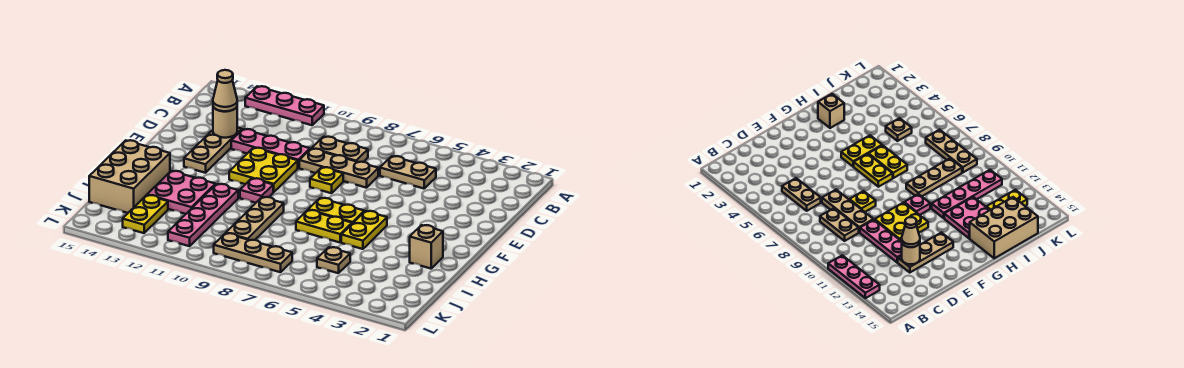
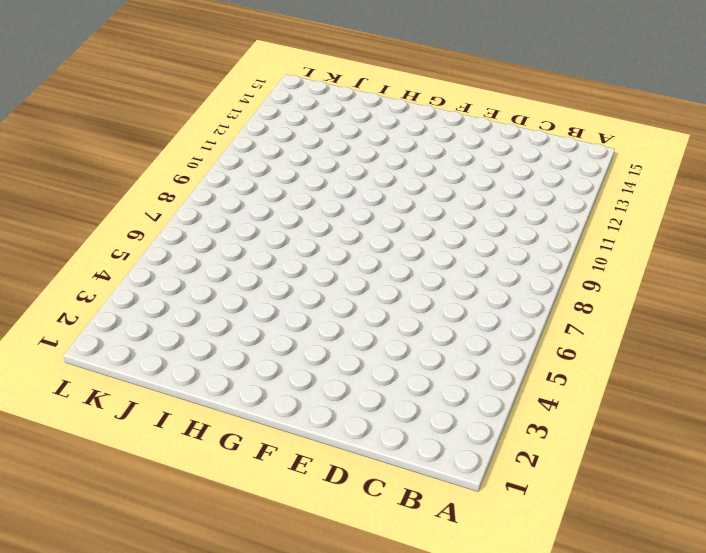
none -> pink 1x3 plate [245,86,324,125]
none -> tan 1x2 plate [380,156,436,189]
none -> tan 1x2 plate [312,137,368,162]

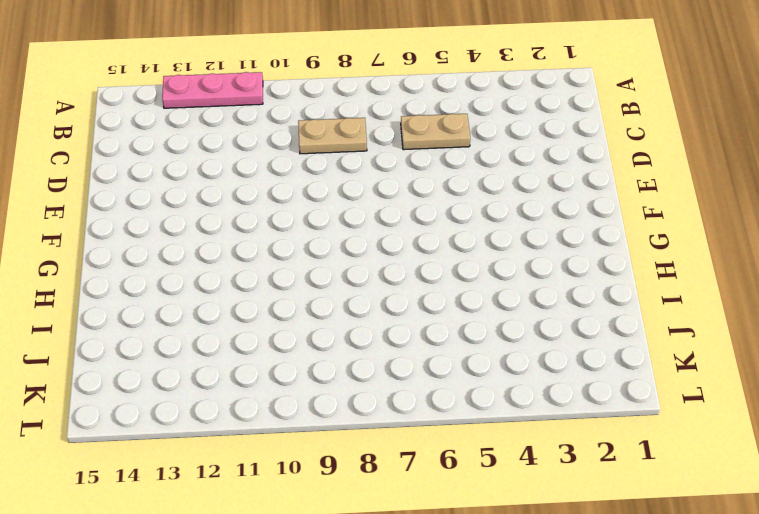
none -> tan 1x3 plate [299,149,378,188]
none -> pink 1x3 plate [231,129,310,168]
none -> tan 1x3 plate [184,127,242,173]

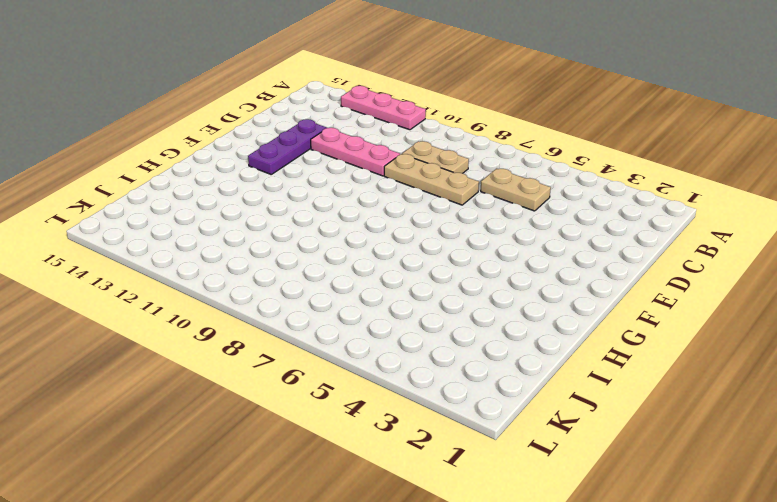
purple 1x3 plate [248,119,327,174] -> tan 1x3 plate [184,127,242,173]
none -> yellow 1x1 plate [310,167,343,193]
none -> yellow 2x2 plate [229,148,298,192]
none -> yellow 1x2 plate [341,211,387,249]

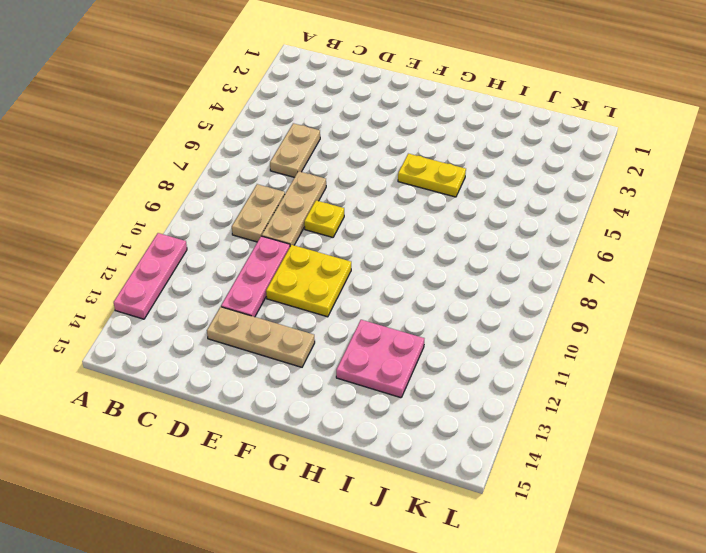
none -> yellow 1x2 plate [308,198,364,224]
none -> pink 1x1 plate [240,178,273,203]
none -> tan 1x1 brick [410,225,443,269]

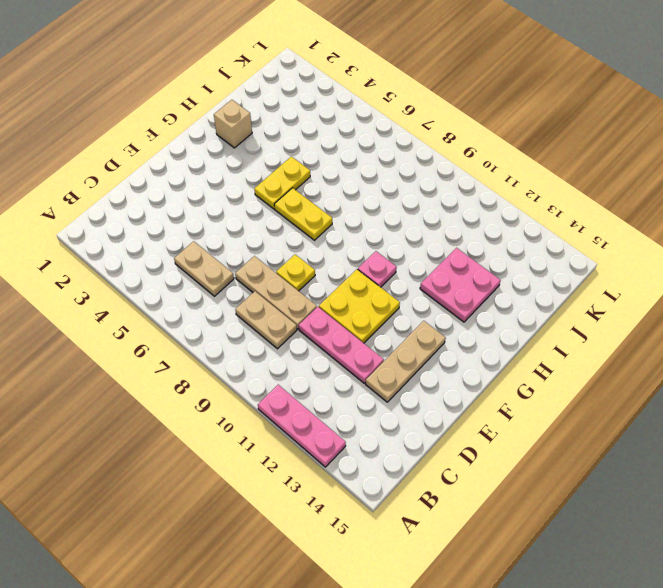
none -> yellow 1x2 plate [296,210,352,242]
none -> tan 1x3 plate [226,197,284,240]
none -> pink 1x4 plate [168,184,238,246]

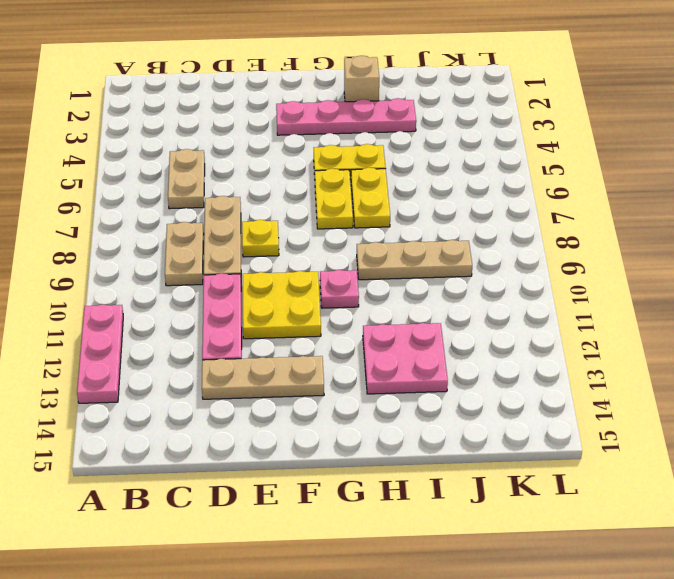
pink 1x4 plate [276,98,416,135] -> pink 1x4 plate moved to [168,184,238,246]
none -> tan 2x3 brick [89,140,170,213]
none -> tan 1x1 plate [317,247,350,273]
none -> yellow 1x2 plate [123,195,168,233]

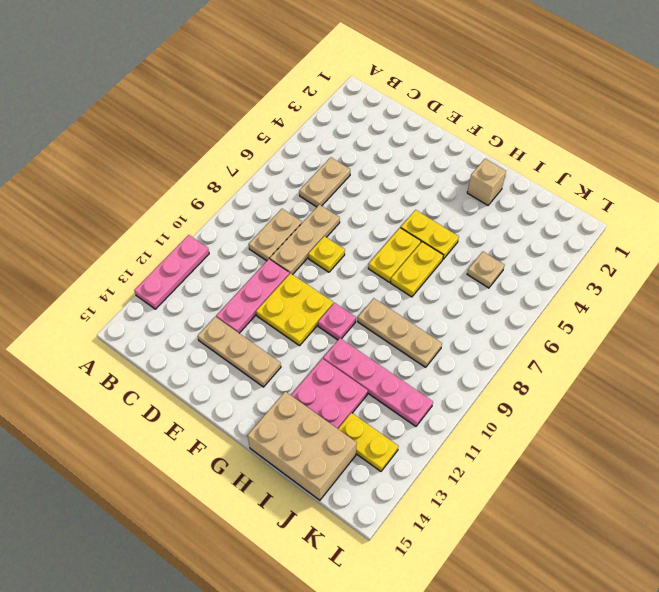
none -> tan 1x3 plate [214,233,292,272]
none -> tan 1x1 round brick [213,107,237,138]
none -> tan 1x1 cone [213,70,237,111]

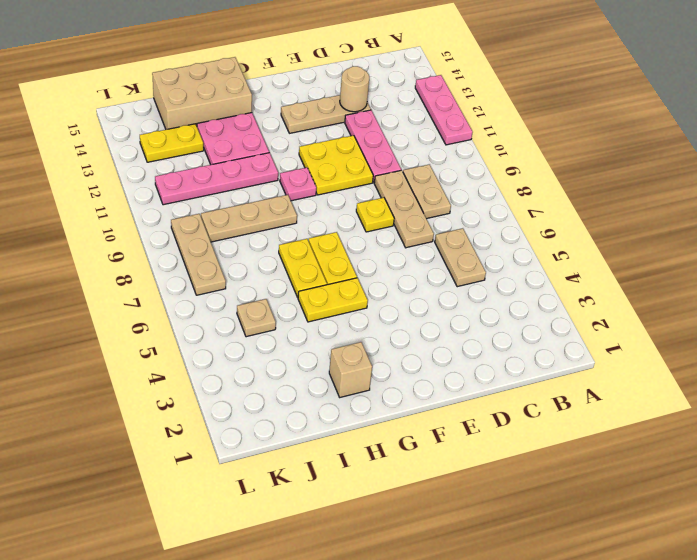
none -> tan 1x1 cone [213,70,237,111]

